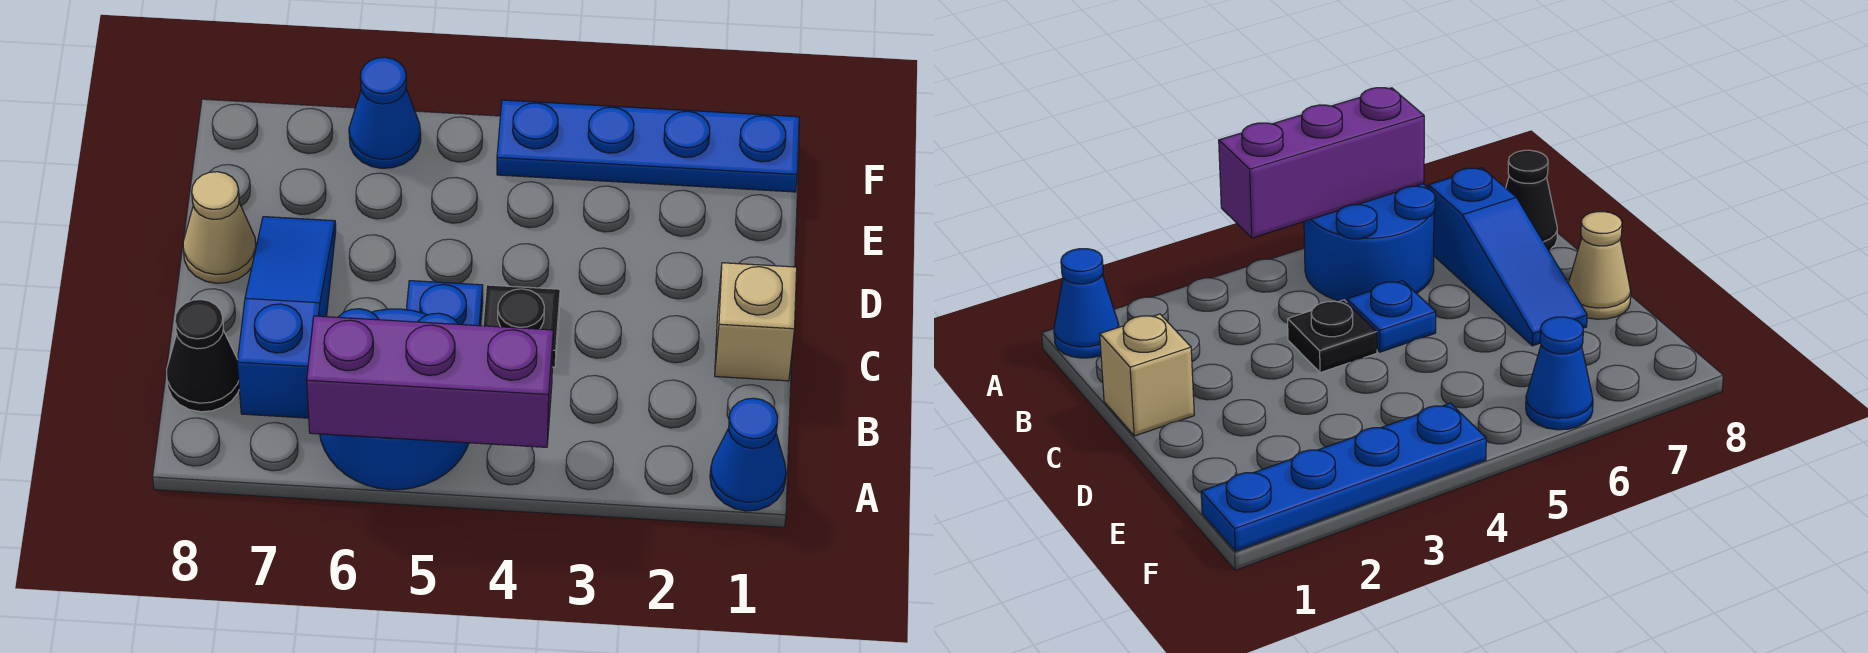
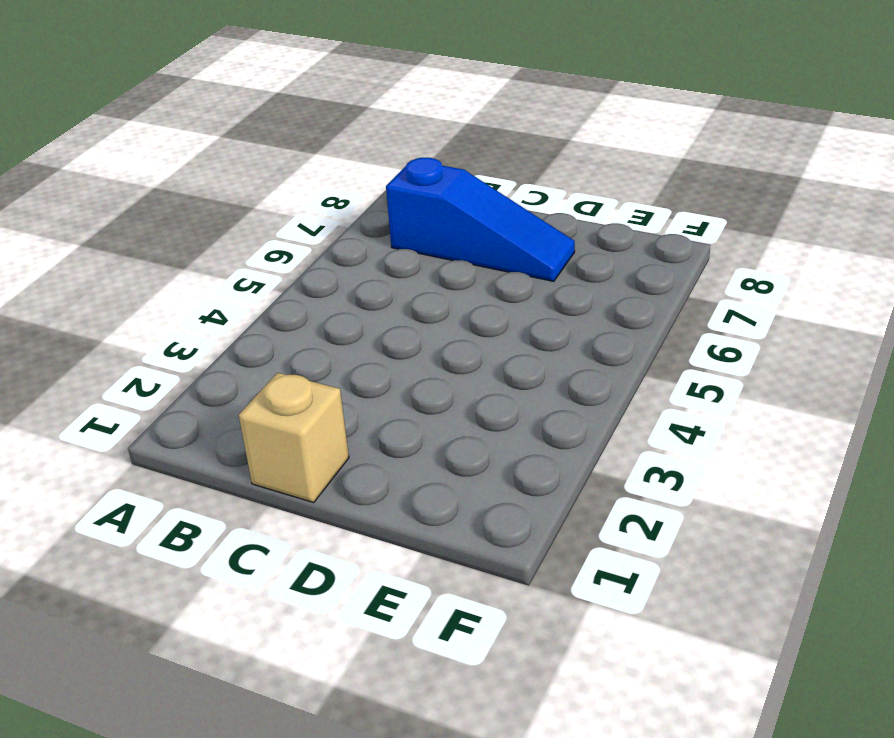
none -> blue 1x1 cone [710,398,786,511]
none -> blue 2x2 round brick [320,309,469,490]

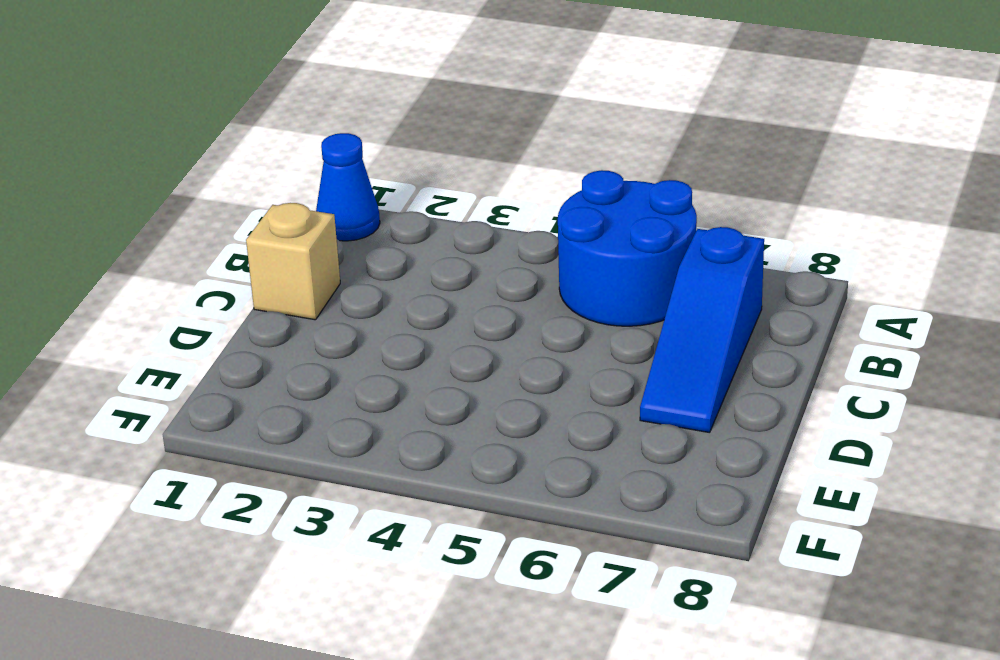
none -> black 1x1 cone [167,300,239,412]
none -> black 1x1 plate [483,285,560,367]

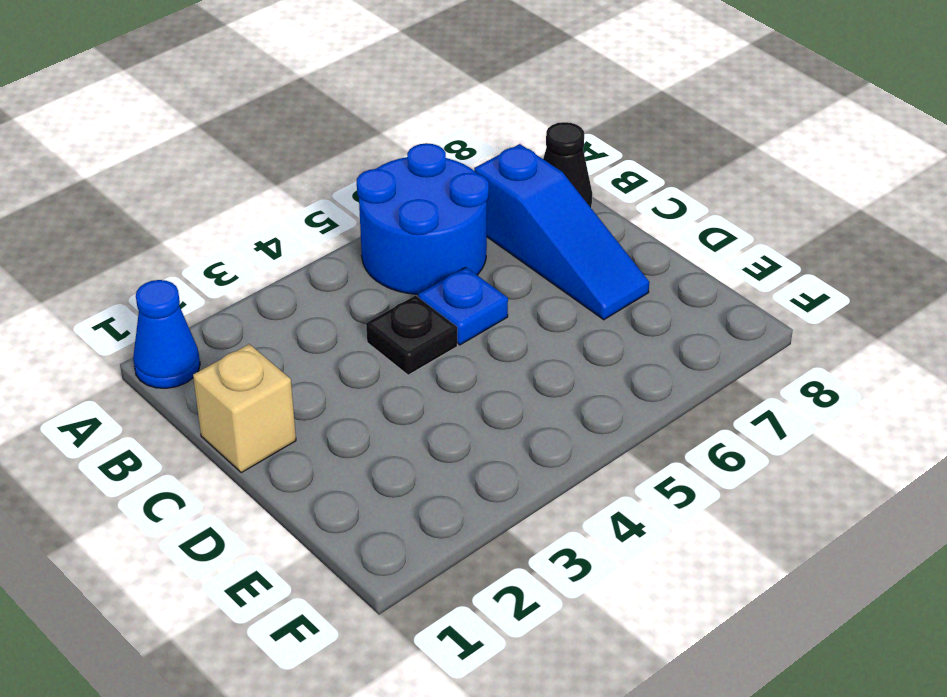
none -> tan 1x1 cone [183,172,256,283]
none -> blue 1x4 plate [497,100,799,192]

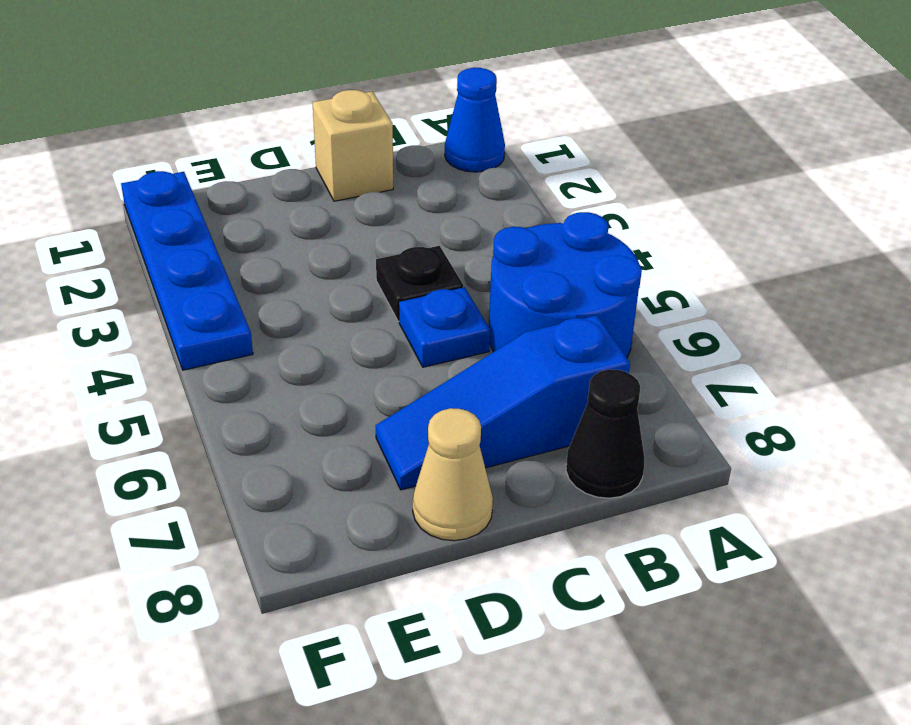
none -> blue 1x1 cone [349,57,421,168]
none -> purple 1x3 brick [307,316,553,447]

